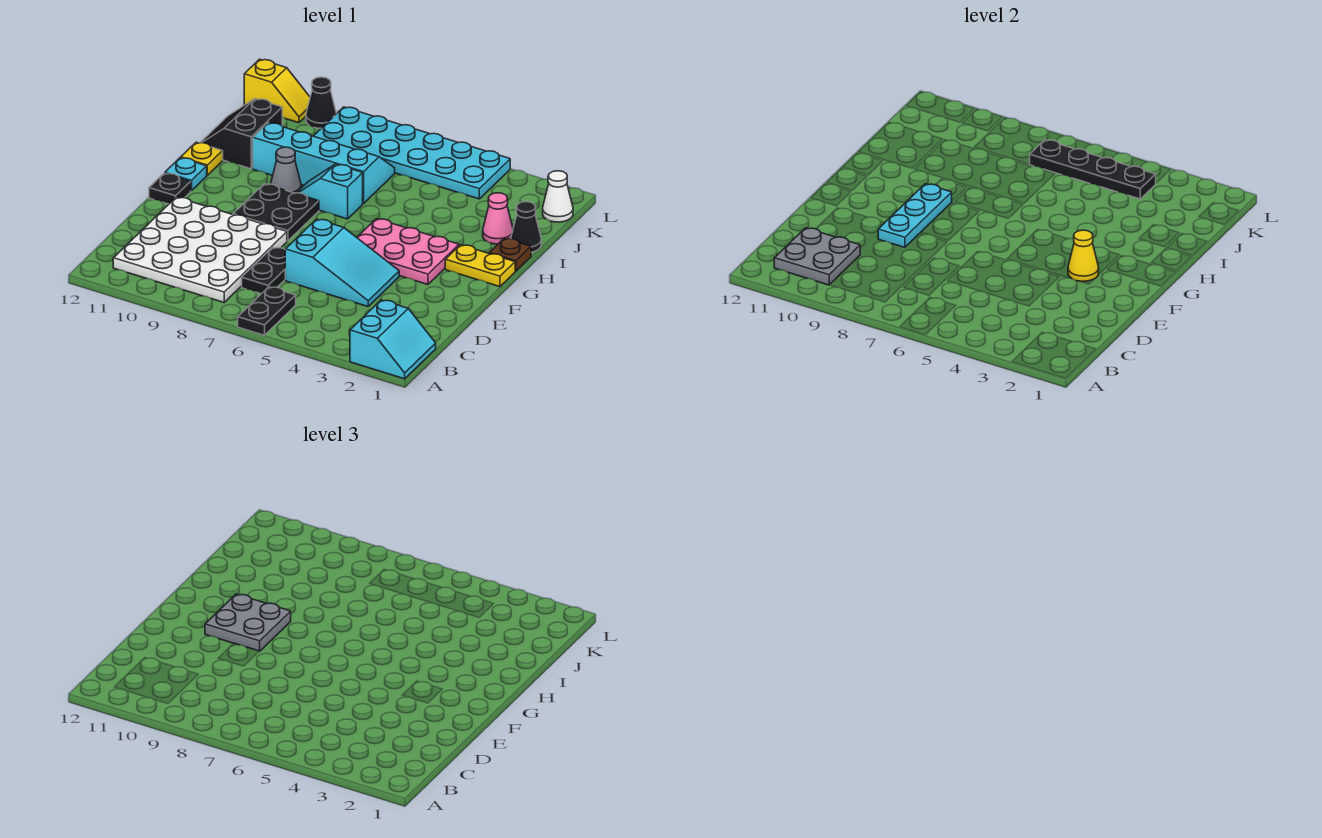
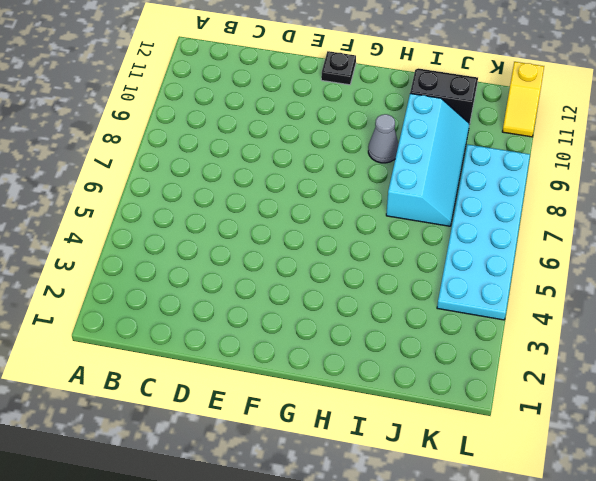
none -> cyan 2x2 slope [350,300,436,379]
none -> black 1x2 plate [238,287,296,335]
none -> white 4x4 plate [113,197,287,302]

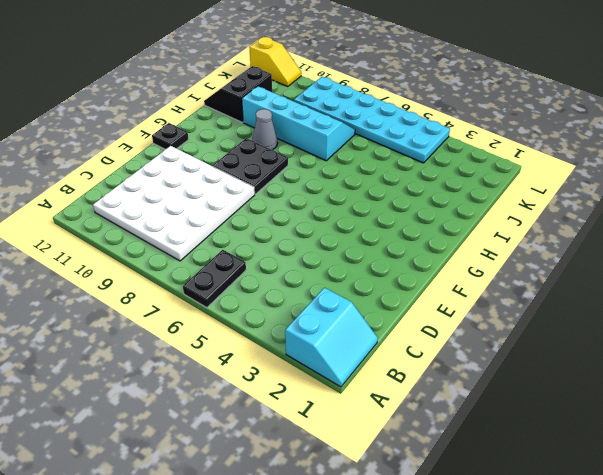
none -> black 1x2 plate [242,247,285,294]
none -> cyan 2x3 slope [285,219,399,307]
none -> pink 2x3 plate [357,219,459,285]

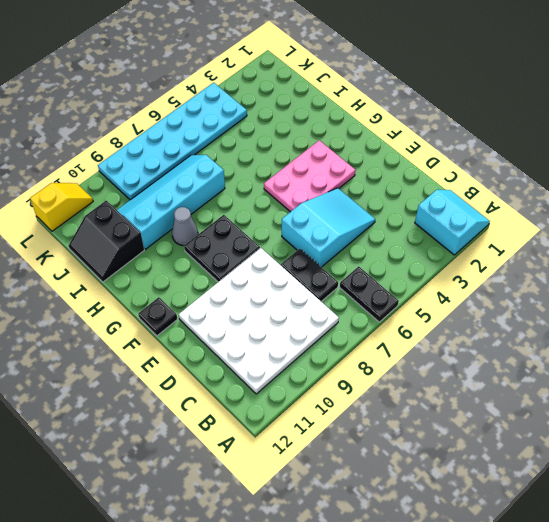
none -> yellow 1x2 plate [445,245,515,287]
none -> cyan 1x1 plate [165,158,207,191]
none -> brown 1x1 plate [489,238,531,271]

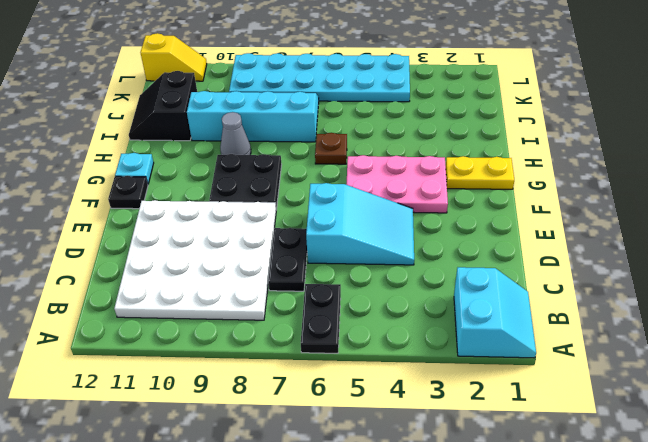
brown 1x1 plate [315,133,347,164] -> brown 1x1 plate moved to [489,238,531,271]
none -> cyan 1x2 slope [297,164,363,219]
none -> yellow 1x1 plate [181,142,223,175]
none -> black 1x1 cone [511,202,541,252]

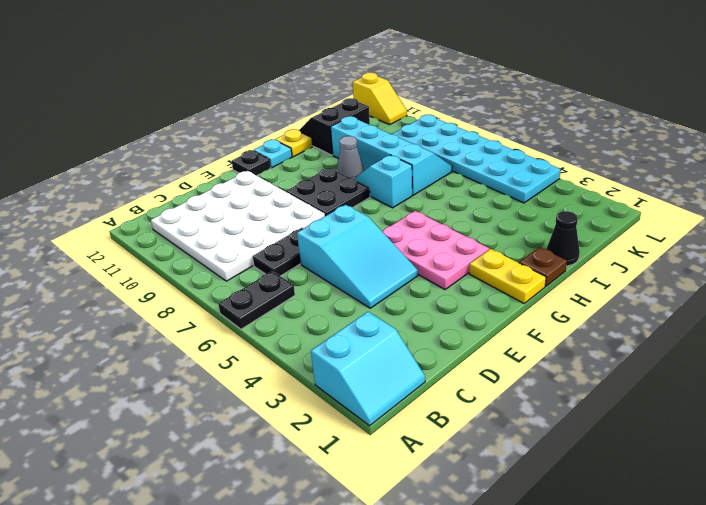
none -> pink 1x1 cone [483,193,513,244]
none -> white 1x1 cone [543,171,573,222]
none -> black 1x1 cone [306,77,336,128]

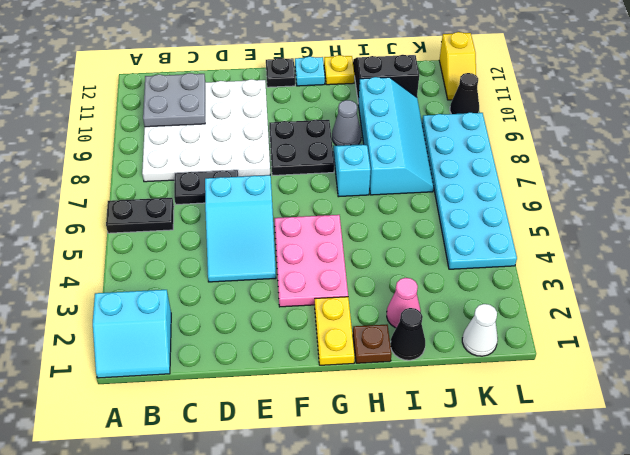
none -> cyan 1x3 plate [878,184,952,247]
none -> yellow 1x1 cone [1068,230,1099,281]
none -> black 1x4 plate [1030,140,1156,199]

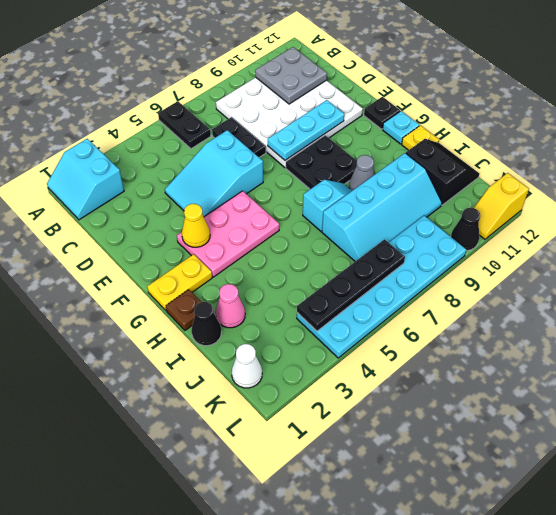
cyan 1x3 plate [268,100,344,160] -> cyan 1x3 plate turned to [878,184,952,247]
none -> grey 2x2 plate [205,594,291,651]

